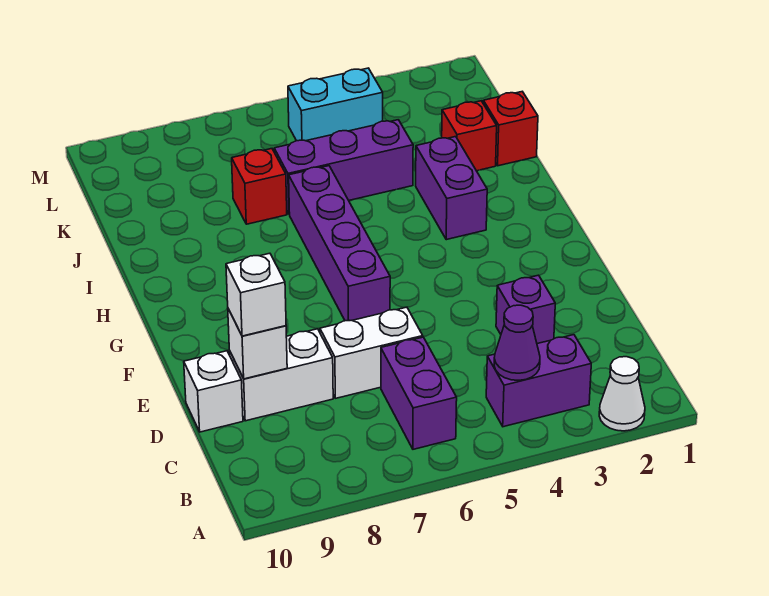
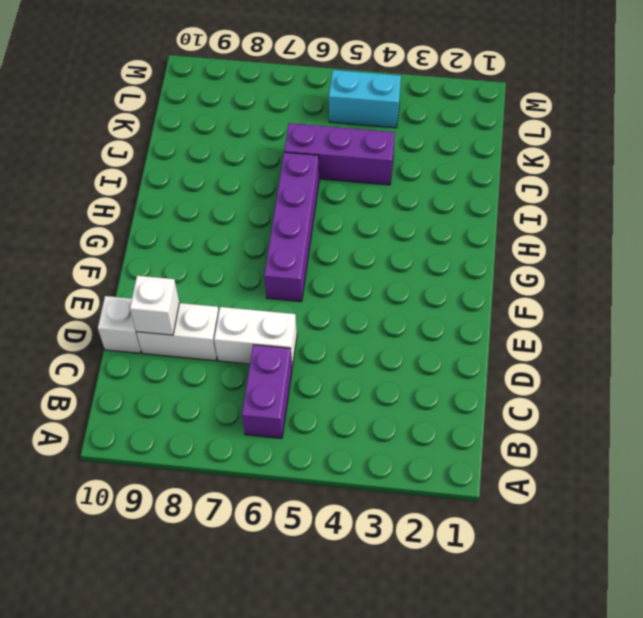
none -> white 1x1 cone [599,357,645,431]
none -> purple 1x2 brick [486,335,591,427]
none -> purple 1x1 brick [496,275,555,344]

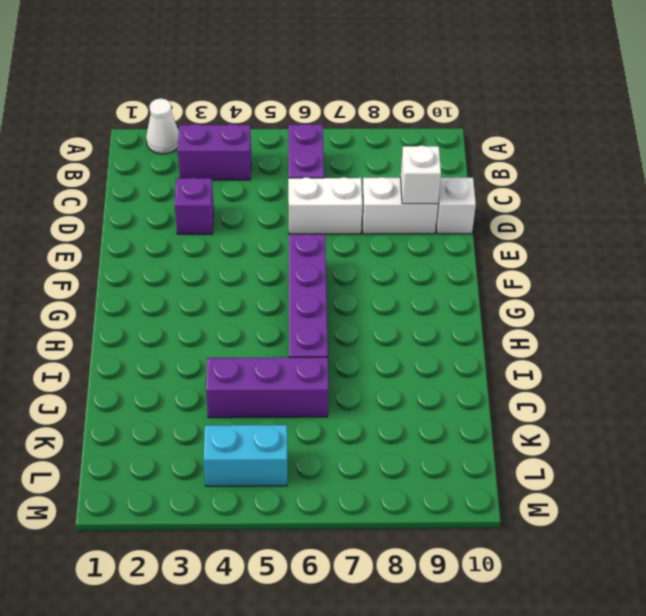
none -> purple 1x2 brick [416,137,487,240]
none -> red 1x1 brick [483,92,538,166]
none -> red 1x1 brick [442,101,497,171]

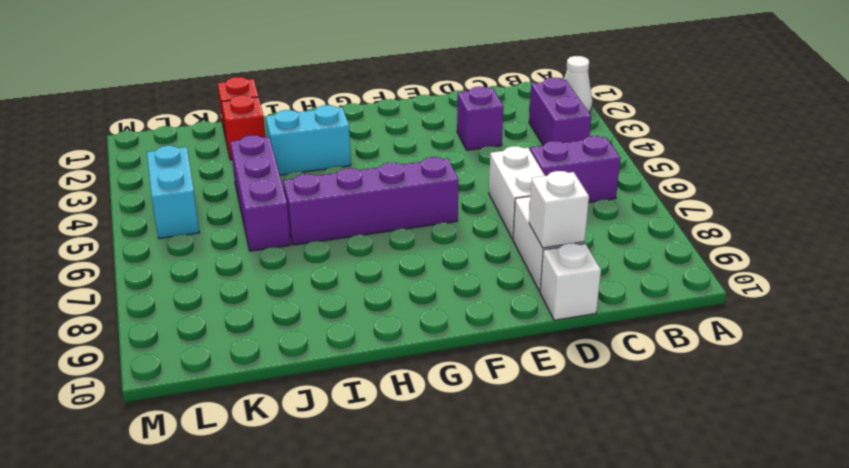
cyan 1x2 brick [266,105,351,175] -> purple 1x2 brick [416,137,487,240]
none -> red 1x1 brick [232,149,287,224]
none -> purple 1x1 cone [494,305,540,380]
none -> white 1x1 brick [226,253,286,336]

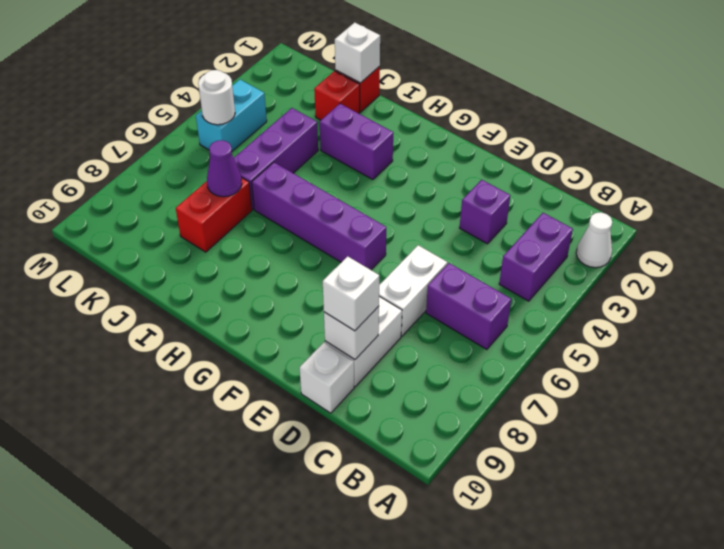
white 1x1 brick [335,22,380,83] -> none
red 1x2 brick [176,177,252,252] -> red 1x1 brick [232,149,287,224]
purple 1x1 cone [207,140,242,197] -> purple 1x1 cone moved to [494,305,540,380]
white 1x1 round brick [198,70,235,125] -> none

